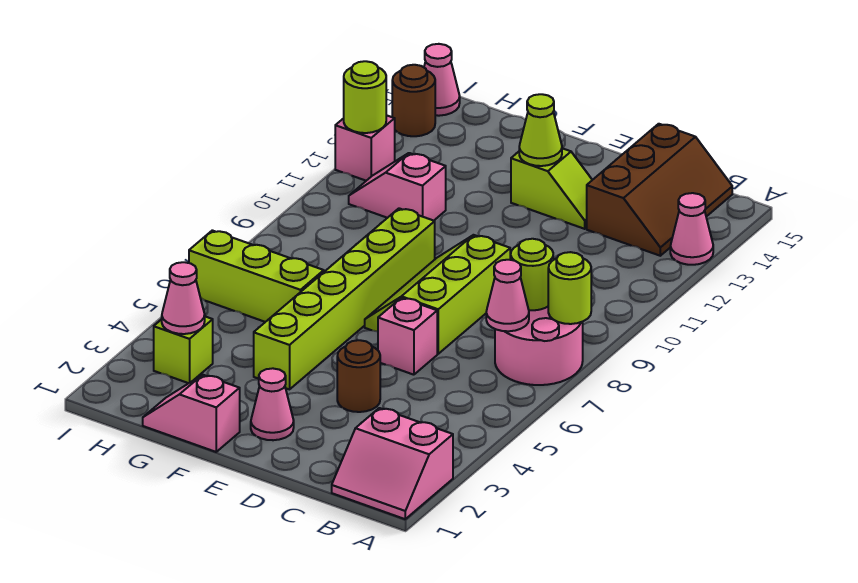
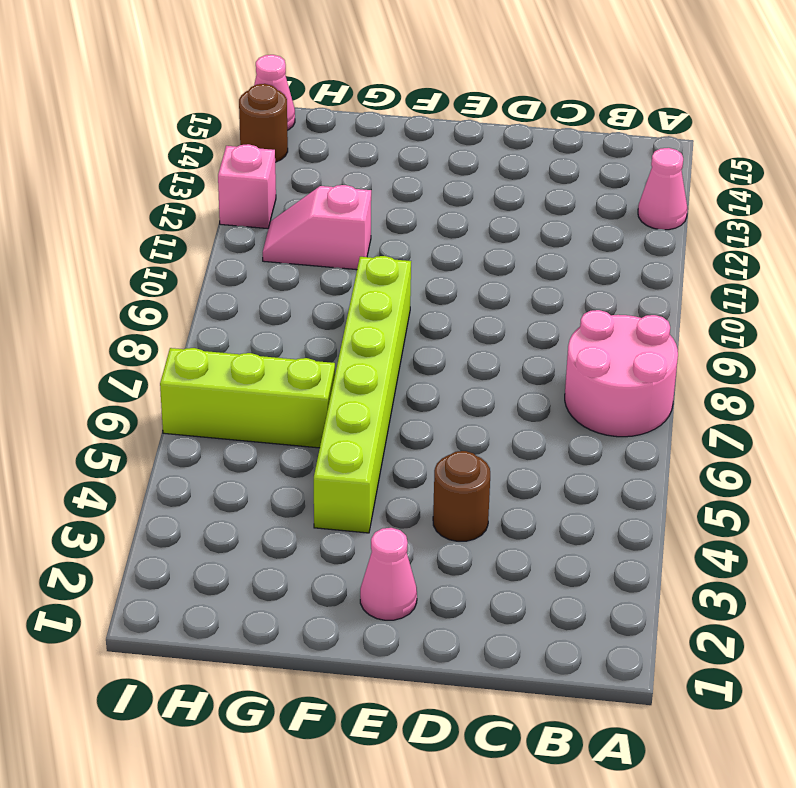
none -> pink 2x2 slope [332,408,453,519]
none -> brown 2x3 slope [587,124,732,256]
none -> pink 1x1 brick [378,298,437,375]

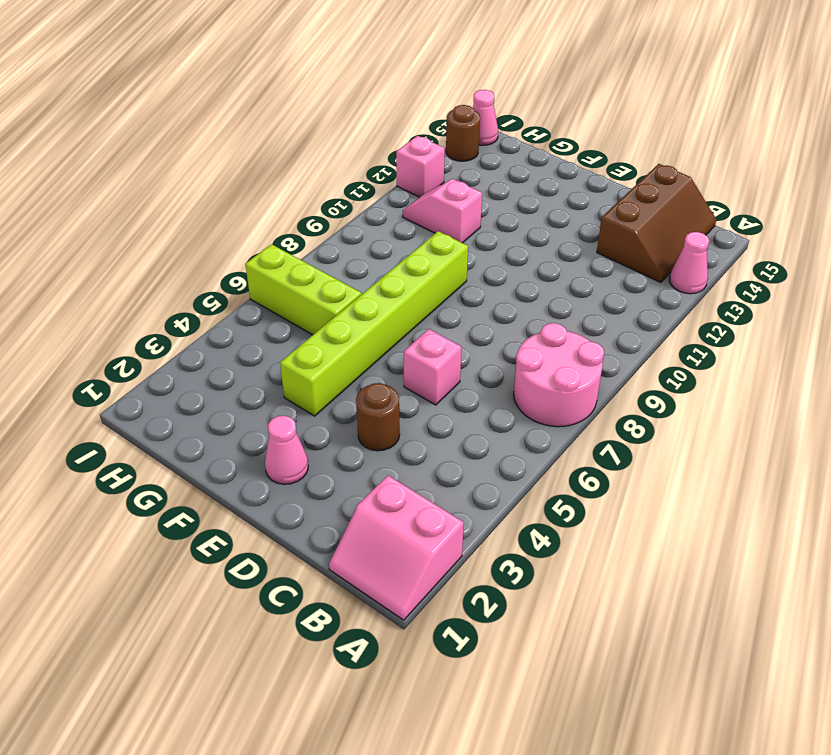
none -> lime 2x3 slope [365,235,510,354]
none -> lime 1x2 slope [511,148,592,229]
none -> pink 1x2 slope [143,375,240,452]

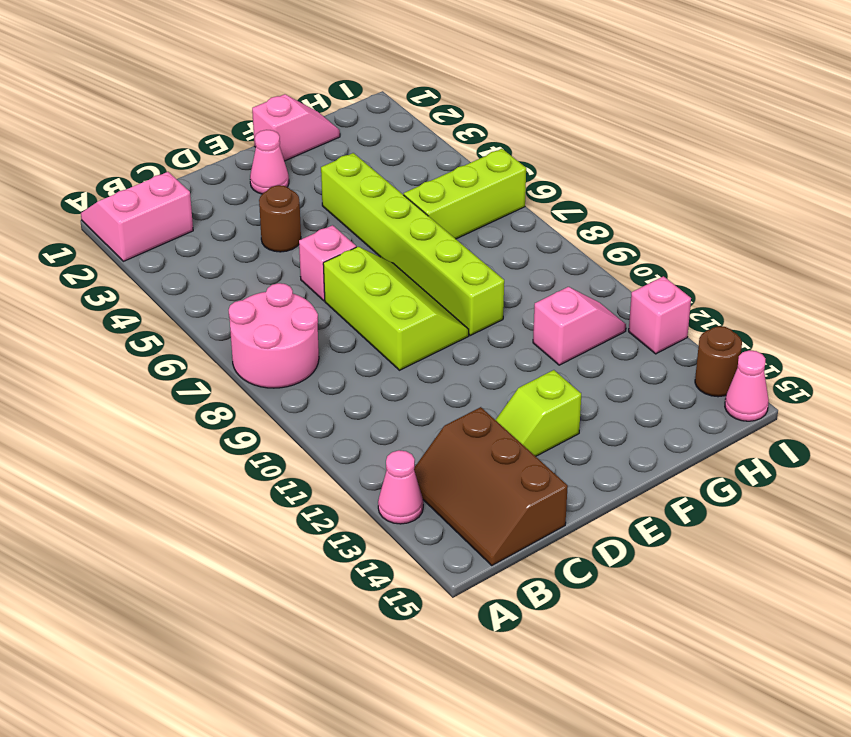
none -> lime 1x1 brick [154,316,213,383]
none -> lime 1x1 round brick [548,252,591,324]
none -> pink 1x1 cone [486,260,529,331]

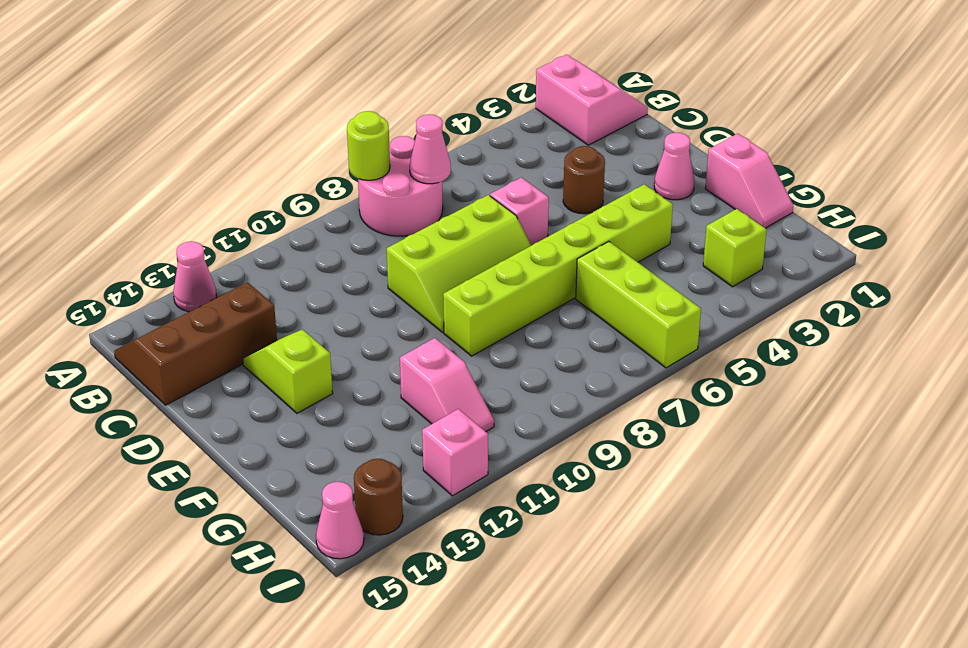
none -> lime 1x1 round brick [511,239,553,310]
none -> lime 1x1 cone [519,94,562,166]
none -> pink 1x1 cone [162,262,205,334]

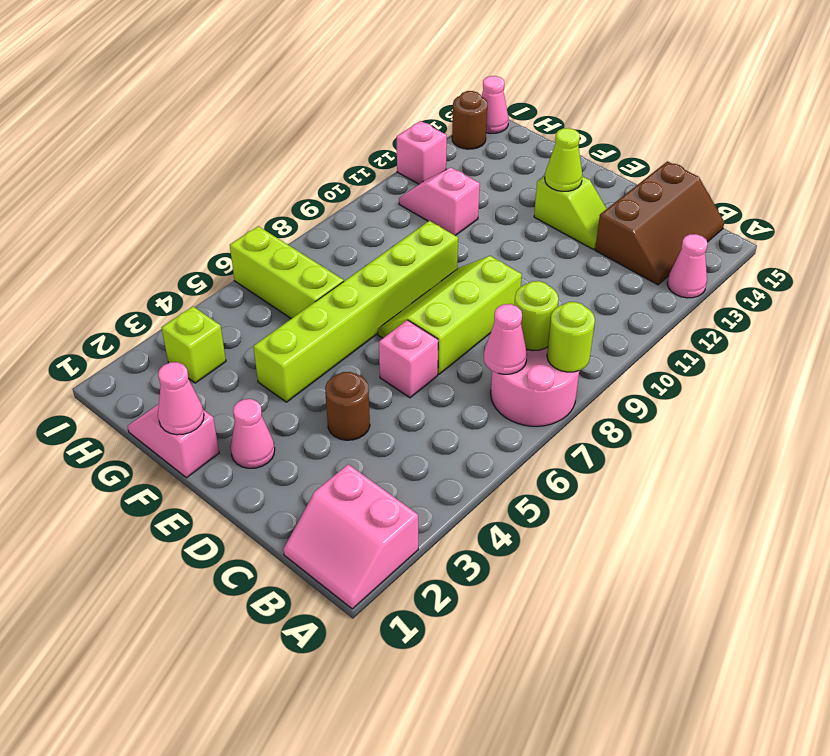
pink 1x1 cone [158,362,204,435] -> pink 1x1 cone moved to [162,262,205,334]
none -> lime 1x1 round brick [344,61,386,133]

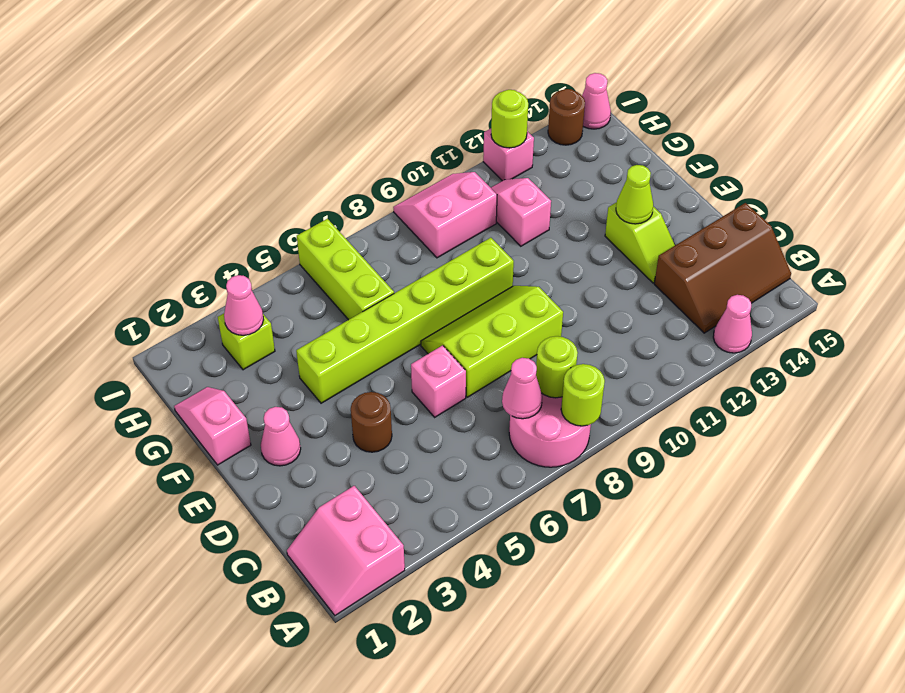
pink 2x2 slope [393,172,497,258] -> none

